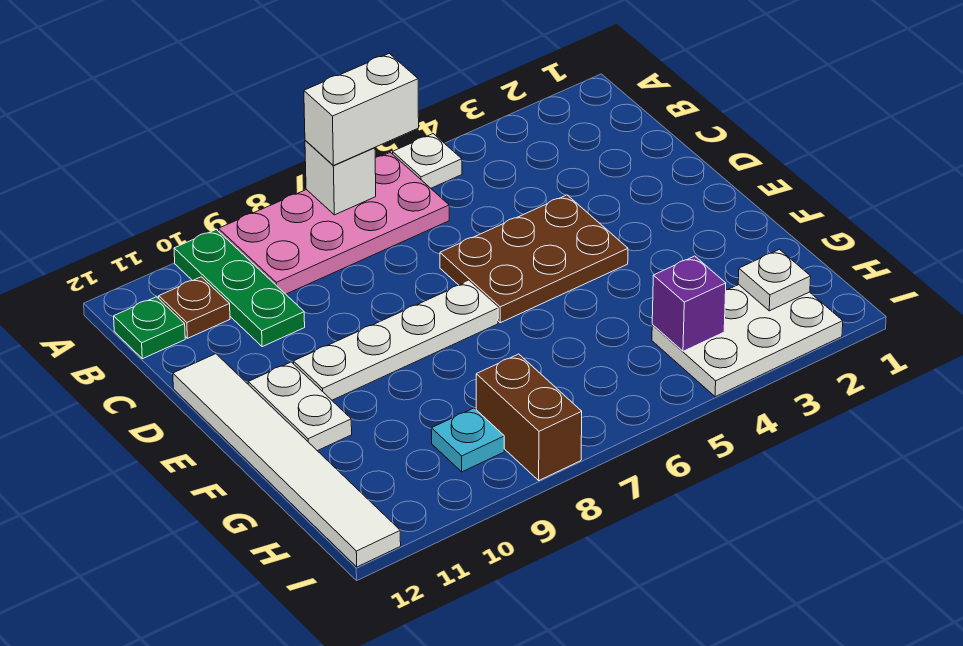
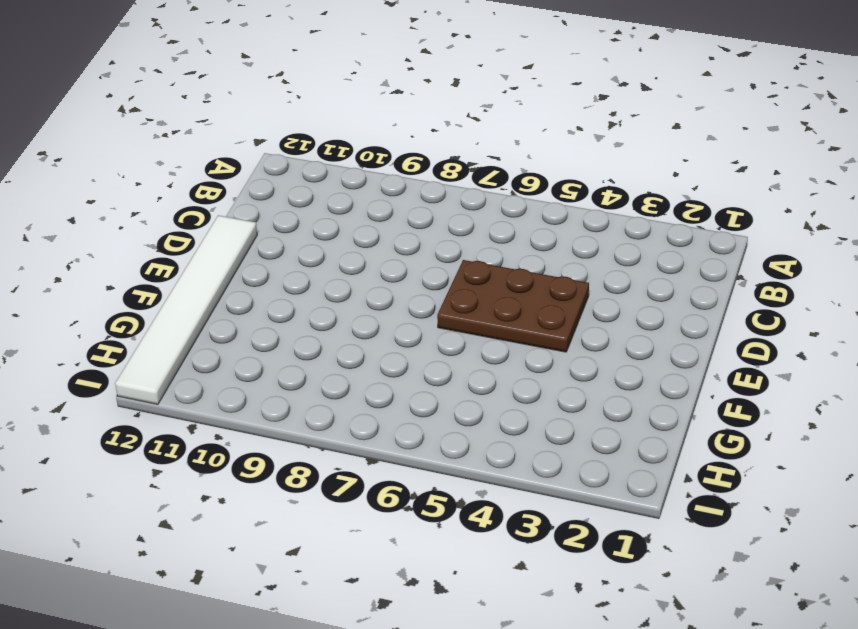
none -> white 1x1 plate [393,134,462,188]
none -> pink 2x4 plate [218,153,449,294]
none -> green 1x3 plate [174,229,305,347]

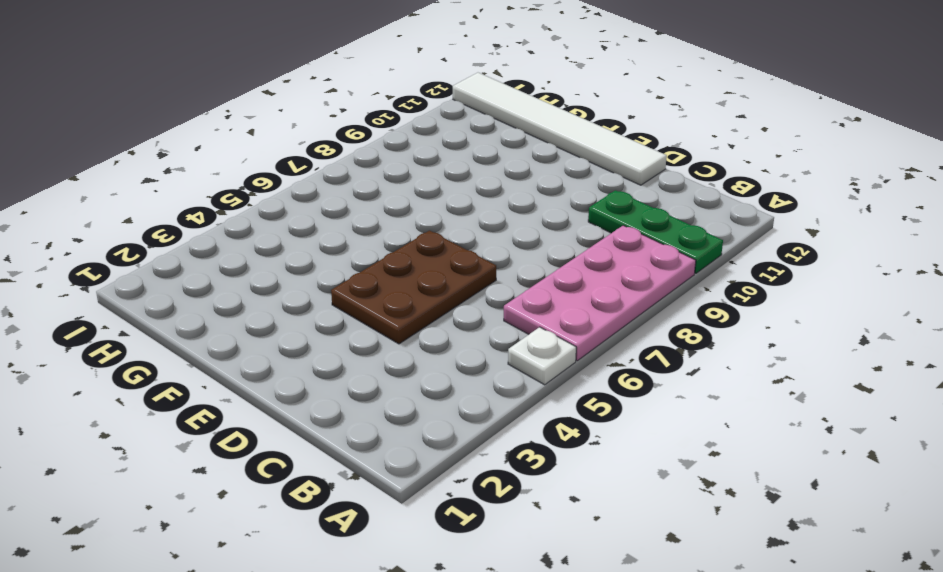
none -> brown 1x1 plate [159,277,230,338]
none -> green 1x1 plate [114,297,185,359]
none -> white 1x4 plate [293,281,498,400]

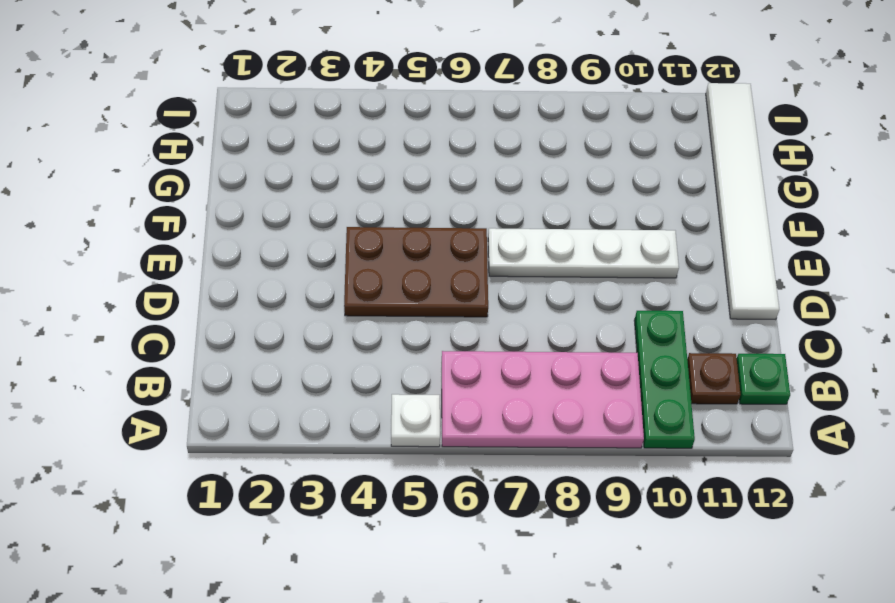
none -> white 1x2 plate [248,362,352,451]
none -> white 2x3 plate [652,285,843,397]
none -> brown 1x2 brick [476,354,582,480]

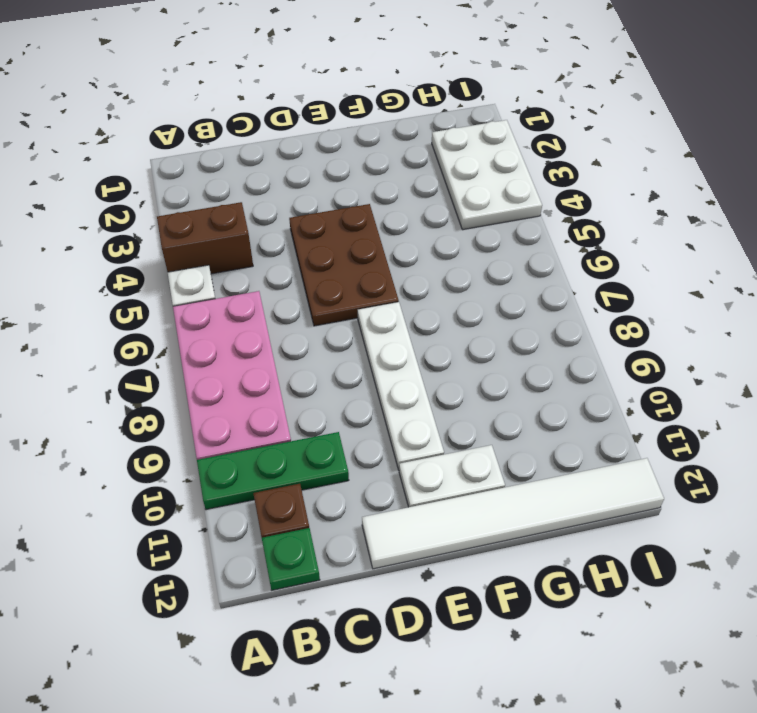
brown 1x2 brick [157,202,253,274] -> brown 1x2 brick moved to [476,354,582,480]
none -> cyan 1x1 plate [431,408,504,472]
none -> white 1x1 brick [305,141,376,215]
none -> white 1x1 plate [738,249,811,311]

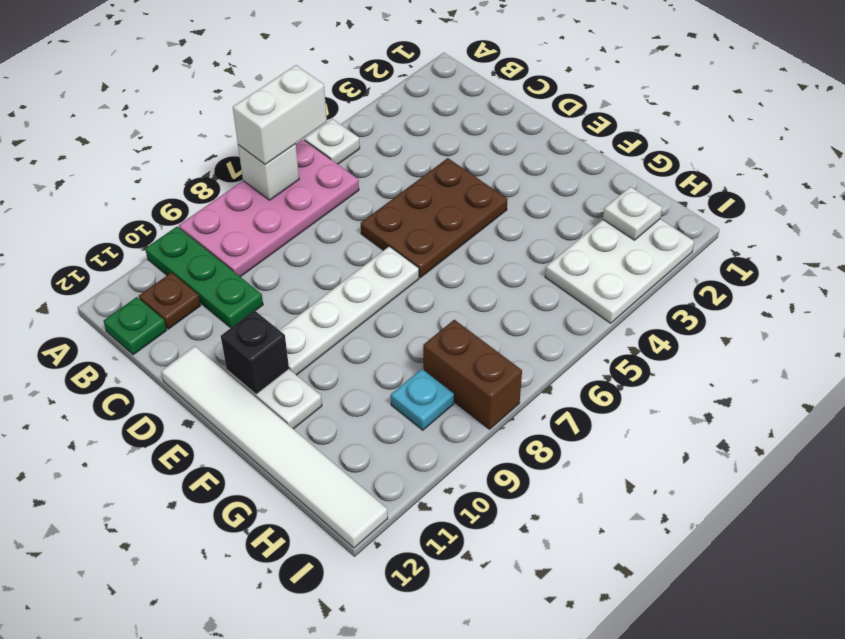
black 1x1 brick [221,311,289,394] -> none
none -> purple 1x1 brick [652,256,726,351]

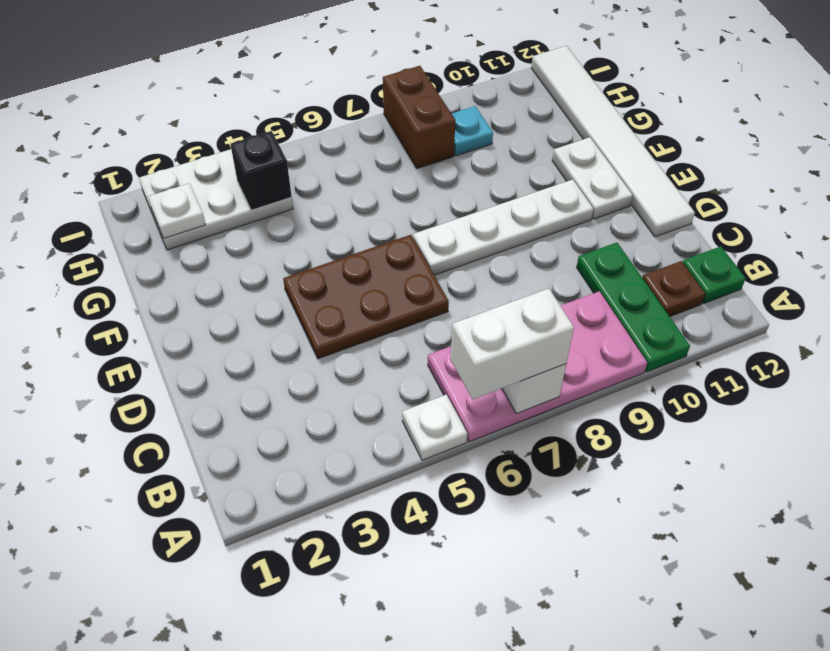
black 1x1 brick [230,131,292,210] -> purple 1x1 brick [652,256,726,351]

